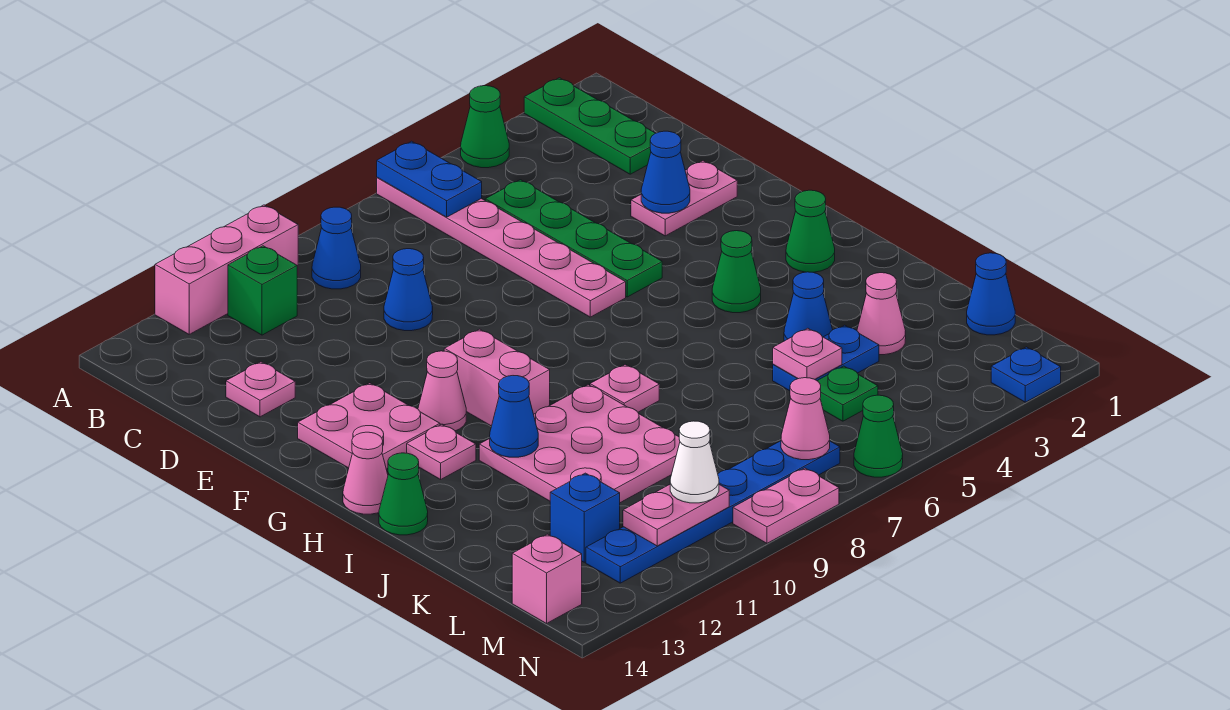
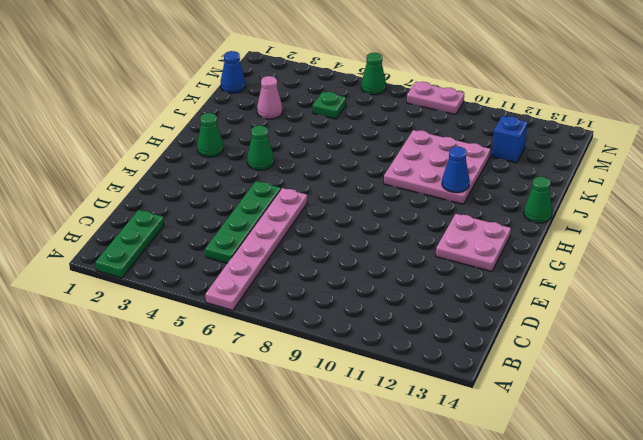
none -> green 1x1 cone [461,86,509,168]
none -> pink 1x3 brick [155,205,298,334]
none -> blue 1x1 cone [312,207,361,289]
none -> green 1x1 brick [228,246,297,335]

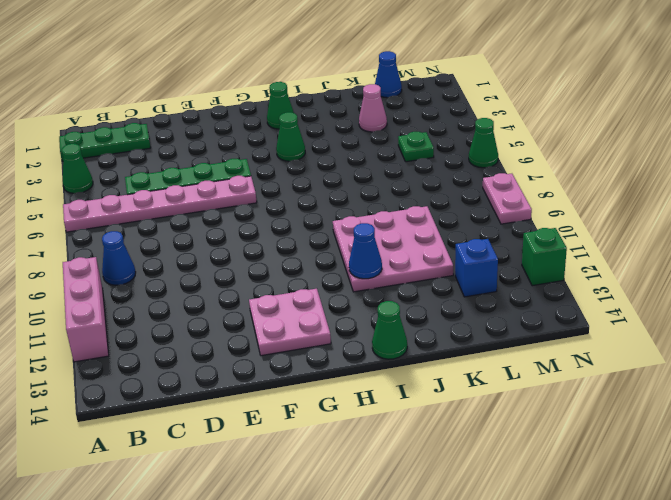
green 1x1 brick [522,228,567,286] -> green 1x1 brick moved to [228,246,297,335]
none -> blue 1x1 cone [384,249,433,331]
none -> pink 1x1 plate [226,362,295,417]
none -> pink 1x2 plate [631,161,737,236]
none -> pink 1x2 brick [444,329,550,426]

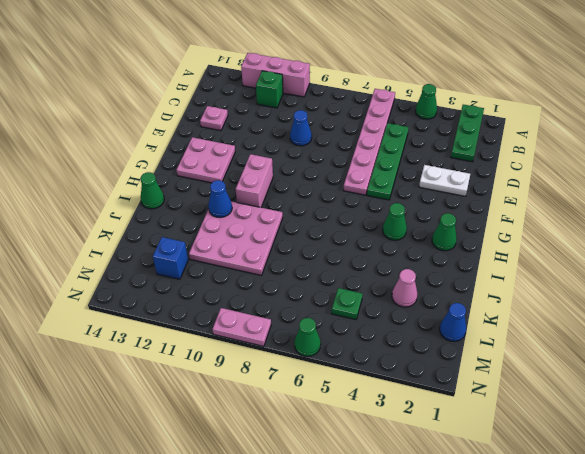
white 1x2 plate [419,165,470,196] -> pink 1x2 plate [631,161,737,236]
none -> blue 1x1 cone [312,207,361,289]
none -> pink 1x1 cone [418,351,466,431]
none -> pink 1x1 plate [407,424,476,479]
none -> pink 1x1 cone [343,432,388,514]

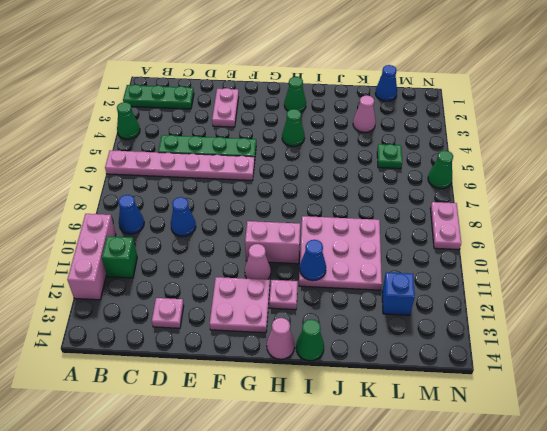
none -> pink 1x1 plate [590,365,659,412]
none -> blue 1x1 cone [784,272,833,341]
none -> blue 1x2 plate [773,325,879,391]
none -> blue 1x6 plate [586,441,840,583]

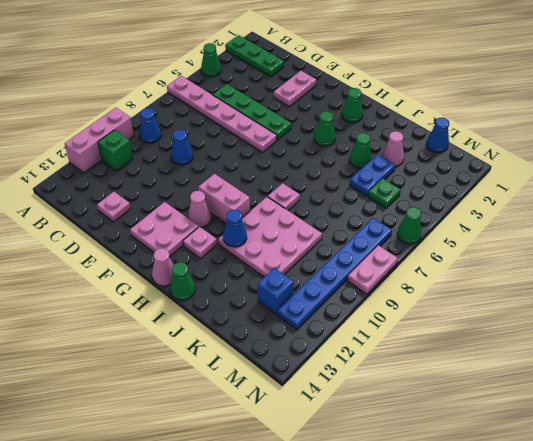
green 1x1 cone [350,133,372,168] -> blue 1x1 cone [784,272,833,341]
none -> pink 1x1 brick [512,534,582,623]
none -> blue 1x1 plate [991,347,1061,402]
none -> blue 1x2 plate [377,141,482,217]
none -> blue 1x1 cone [641,131,690,213]

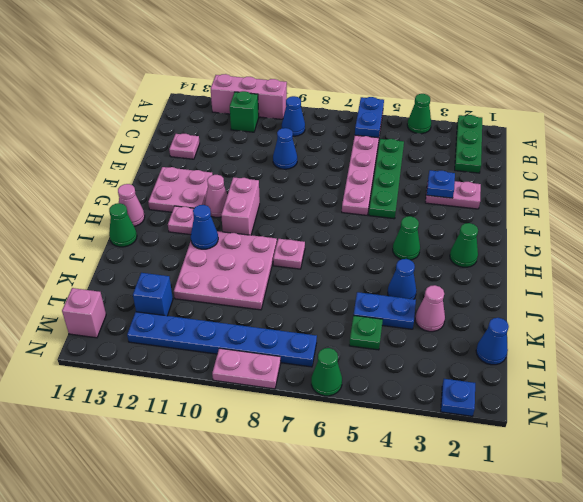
blue 1x1 plate [427,170,455,198] -> blue 1x1 cone [641,131,690,213]
none -> pink 1x1 plate [773,328,842,379]
none -> pink 1x1 cone [781,378,830,460]
none -> pink 1x2 plate [623,485,729,546]
none -> white 1x1 cone [670,421,719,503]

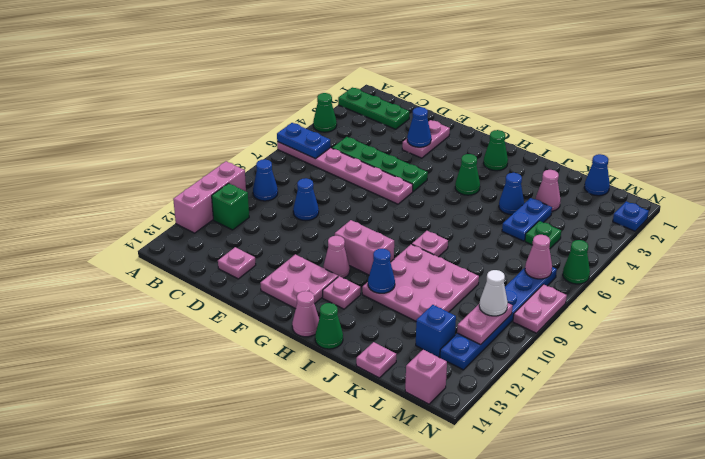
pink 1x1 plate [356,342,396,378] -> pink 1x1 plate moved to [773,328,842,379]

